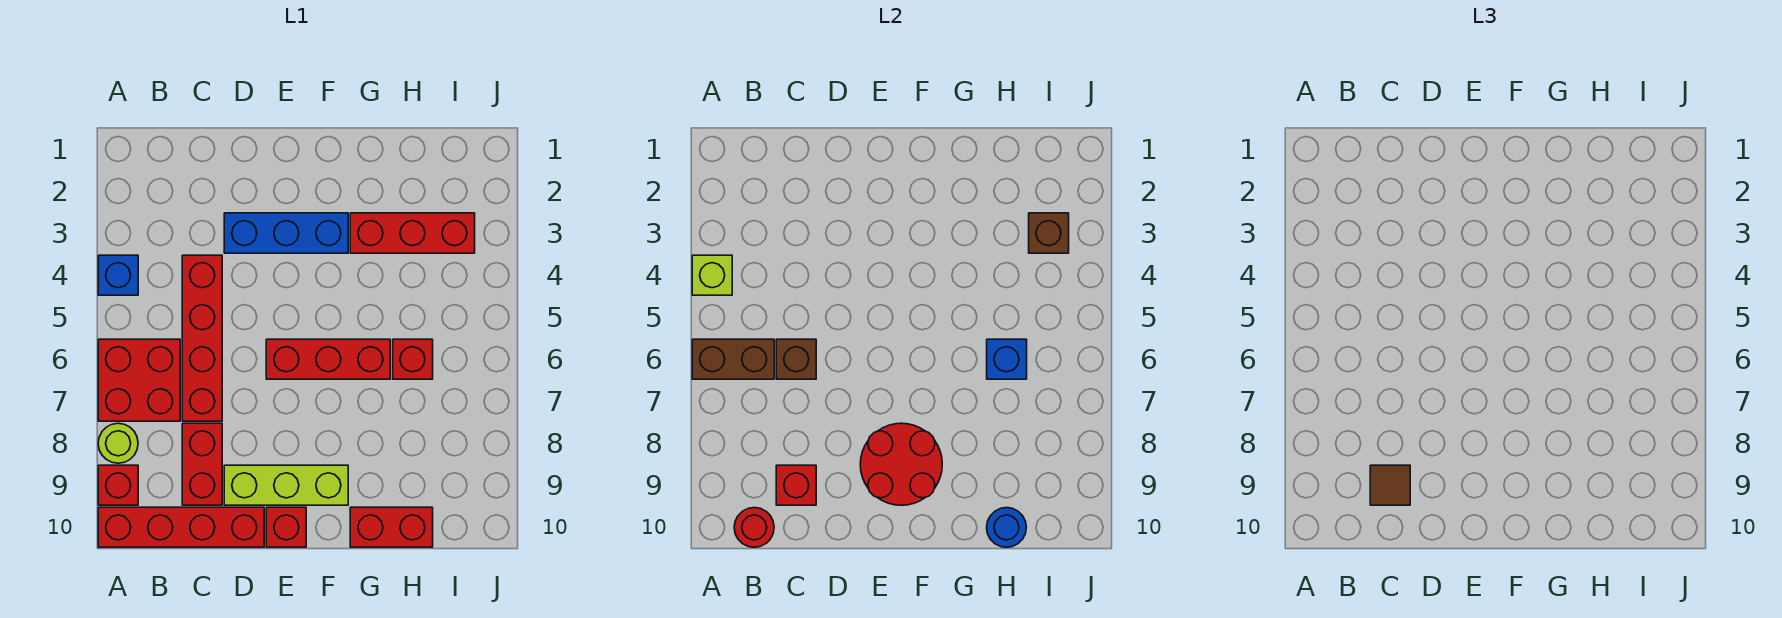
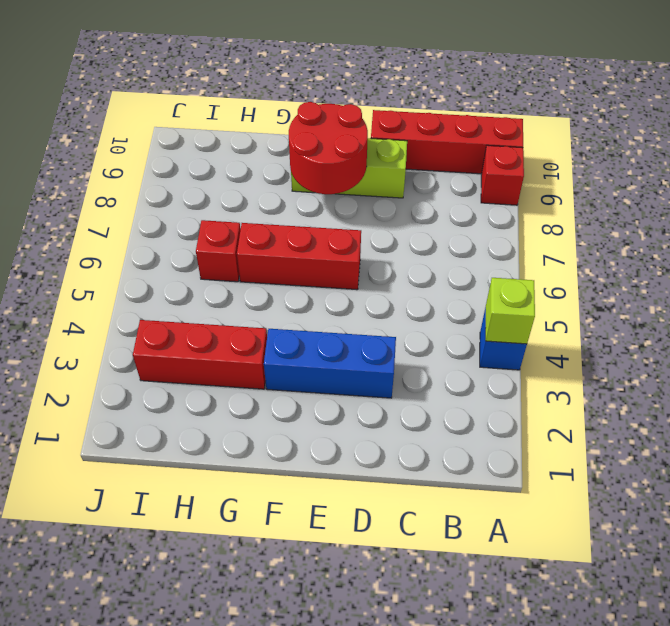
none -> red 2x2 brick [98,339,180,421]
none -> lime 1x1 round brick [98,423,138,463]
none -> red 1x4 brick [182,255,222,421]

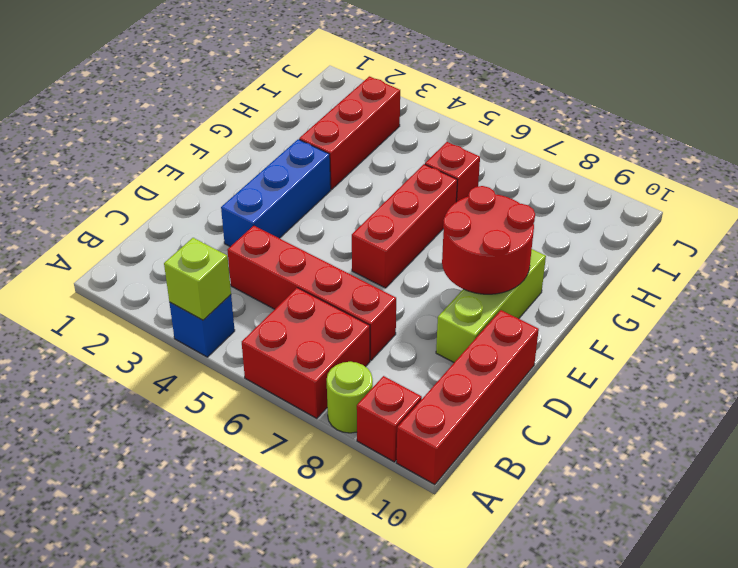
none -> red 1x2 brick [182,423,222,505]
none -> red 1x1 brick [266,507,306,547]
none -> red 1x2 brick [350,507,433,547]

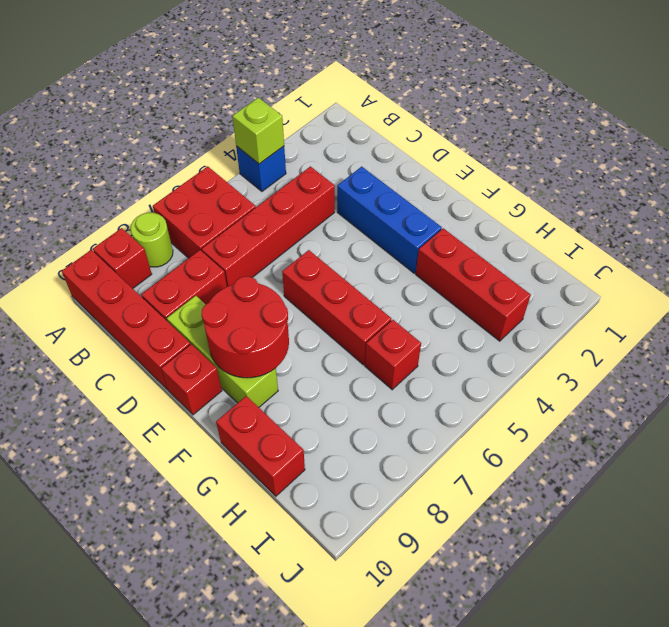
none -> brown 1x2 brick [692,339,774,379]
none -> red 1x1 round brick [734,508,774,547]
none -> brown 1x1 brick [776,339,816,379]

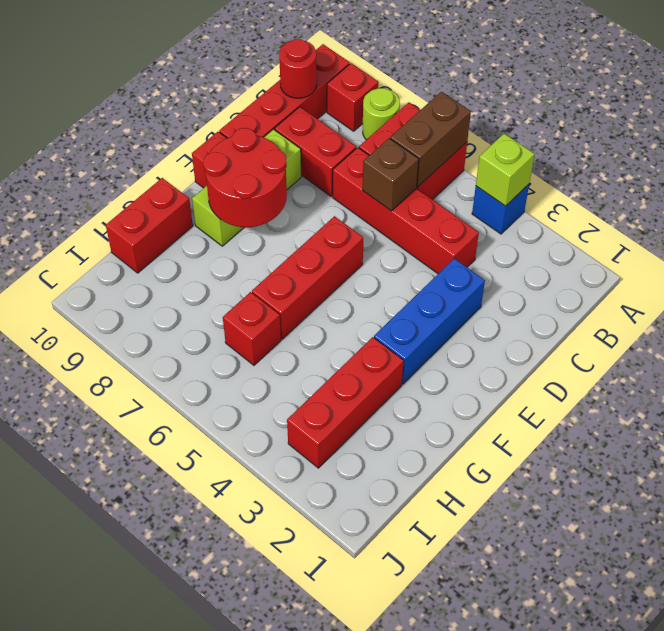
none -> red 1x1 brick [776,465,816,505]
none -> blue 1x1 brick [987,339,1027,379]
none -> blue 1x1 round brick [987,508,1026,547]

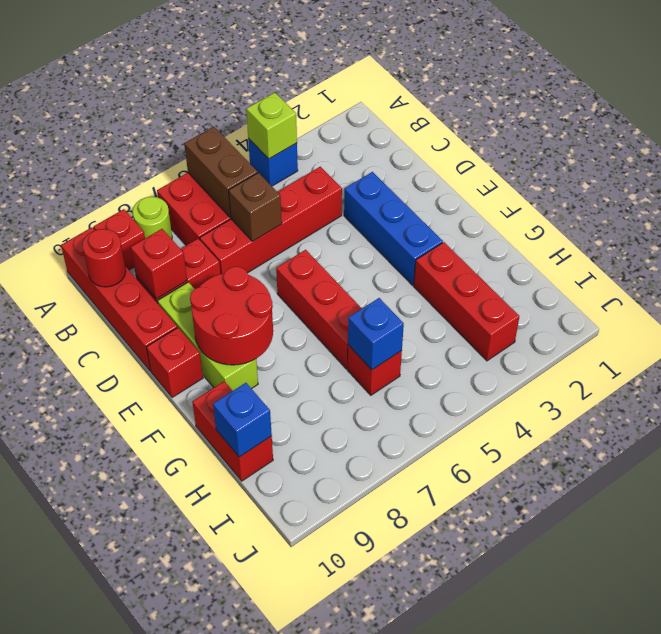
blue 1x1 brick [213,383,272,457] -> blue 1x1 round brick [987,508,1026,547]
none -> brown 1x1 brick [1029,213,1069,253]
none -> brown 1x1 tile [1370,465,1410,505]

